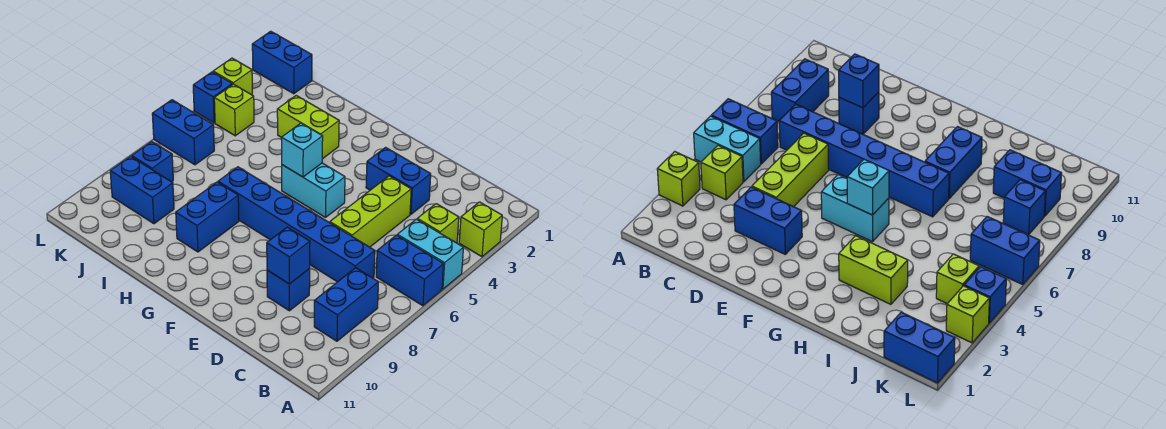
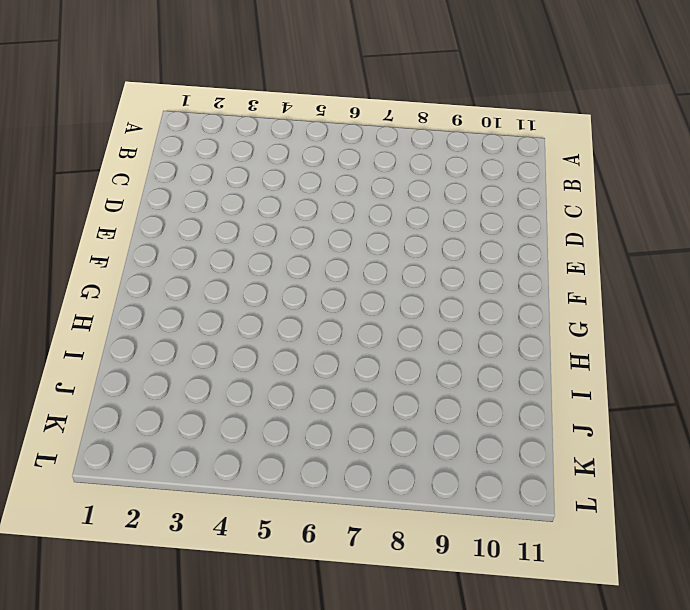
none -> lime 1x1 brick [459,202,502,257]
none -> cyan 1x2 brick [397,219,463,289]
none -> blue 1x2 brick [376,235,444,306]

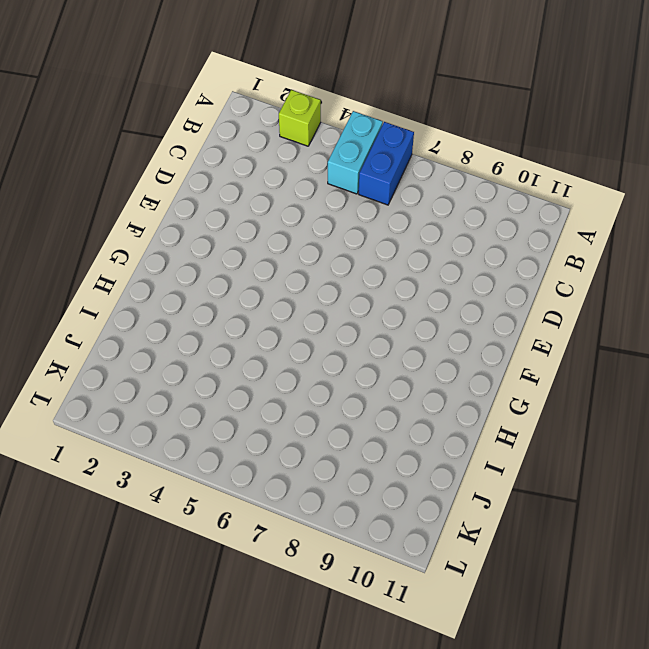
none -> lime 1x1 brick [417,204,459,243]
none -> blue 1x2 brick [314,268,378,341]
none -> blue 1x6 brick [218,167,375,282]

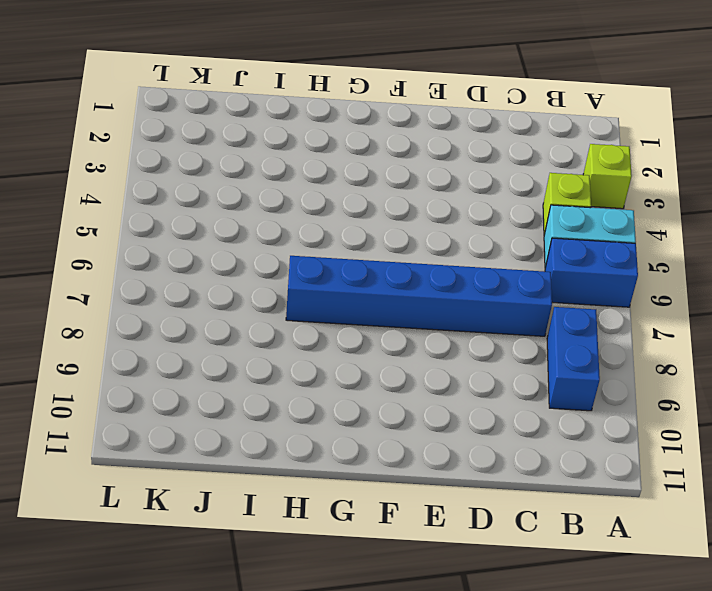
none -> blue 1x2 brick [366,147,431,214]
none -> lime 1x3 brick [330,176,411,247]
none -> blue 1x1 brick [267,269,310,311]

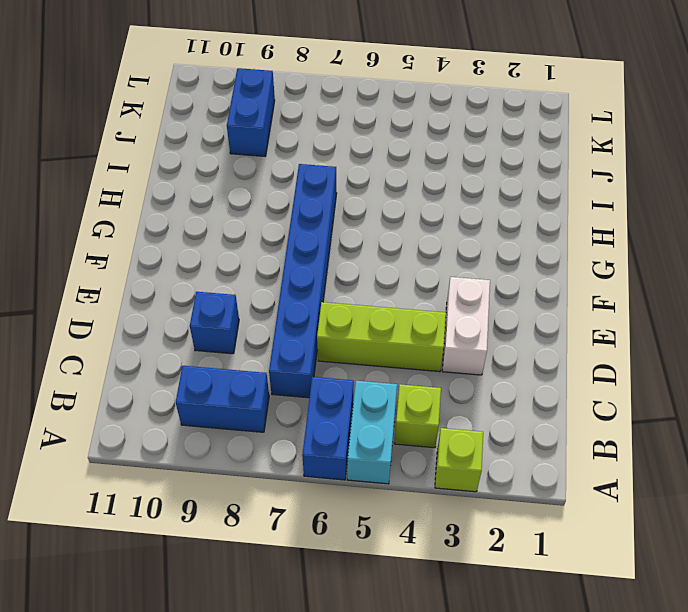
white 1x2 brick [442,277,490,375] -> blue 1x2 brick [366,147,431,214]
none -> cyan 1x2 brick [282,163,345,217]
none -> lime 1x2 brick [277,96,339,159]
none -> blue 1x2 brick [176,182,239,252]

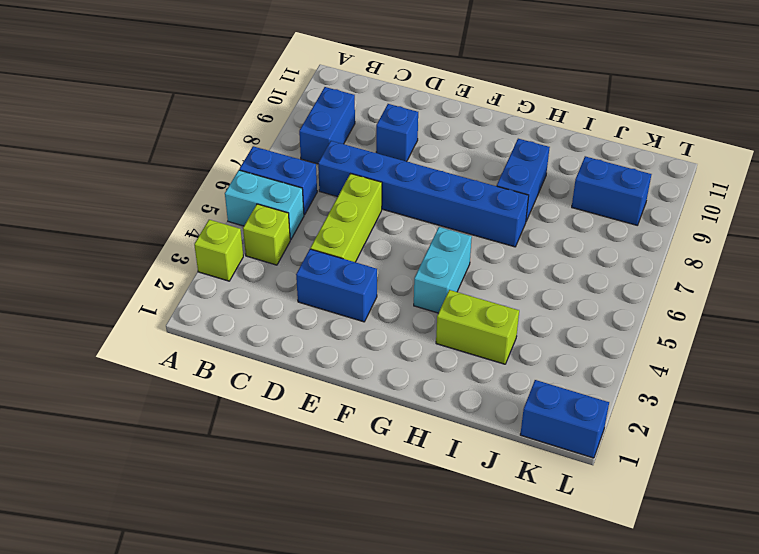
cyan 1x2 brick [414,227,472,313] -> cyan 1x2 brick turned to [282,163,345,217]
none -> lime 1x1 brick [214,84,254,136]
none -> blue 1x2 brick [152,100,214,165]
none -> blue 1x1 brick [132,142,173,182]

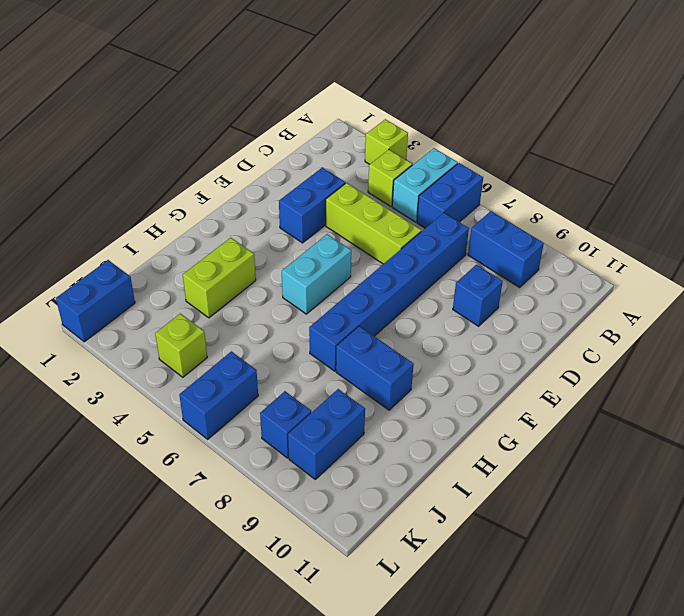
none -> lime 1x1 brick [213,58,252,95]
none -> blue 1x1 brick [193,72,232,123]
none -> blue 1x1 brick [267,227,310,284]

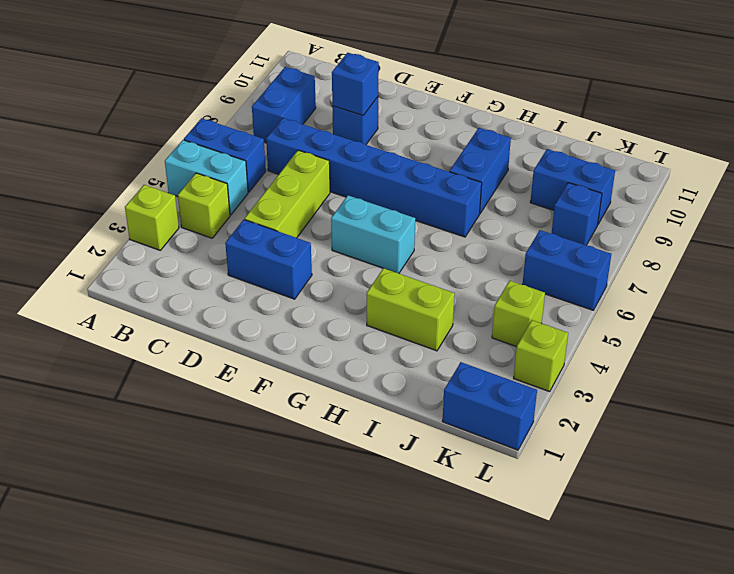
none -> blue 1x1 brick [193,72,232,123]
none -> cyan 1x1 brick [281,123,323,177]

